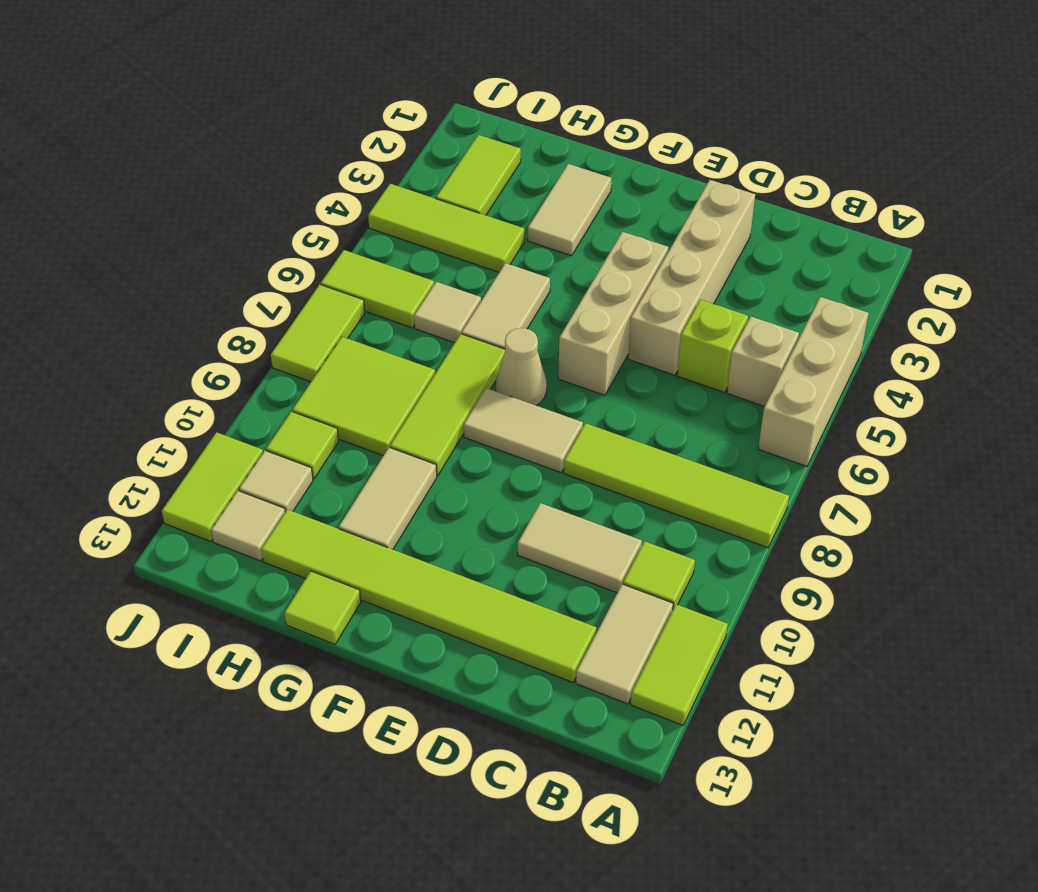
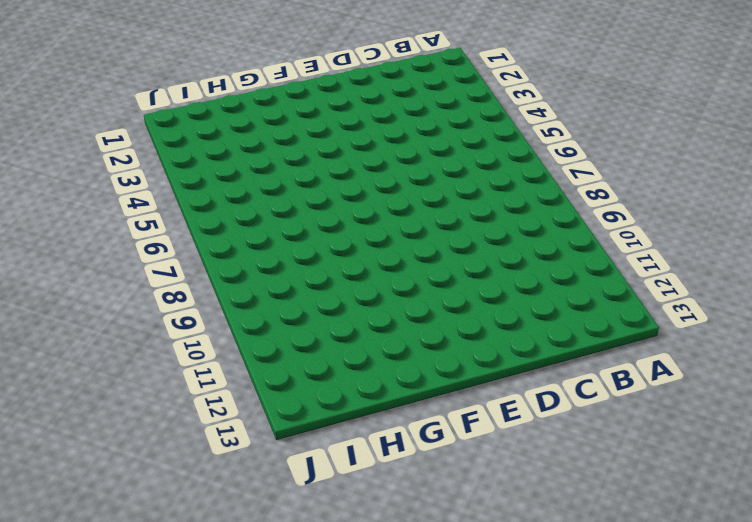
none -> tan 1x3 brick [758,297,868,466]
none -> lime 1x4 tile [564,423,789,548]
none -> lime 1x2 tile [631,604,728,725]

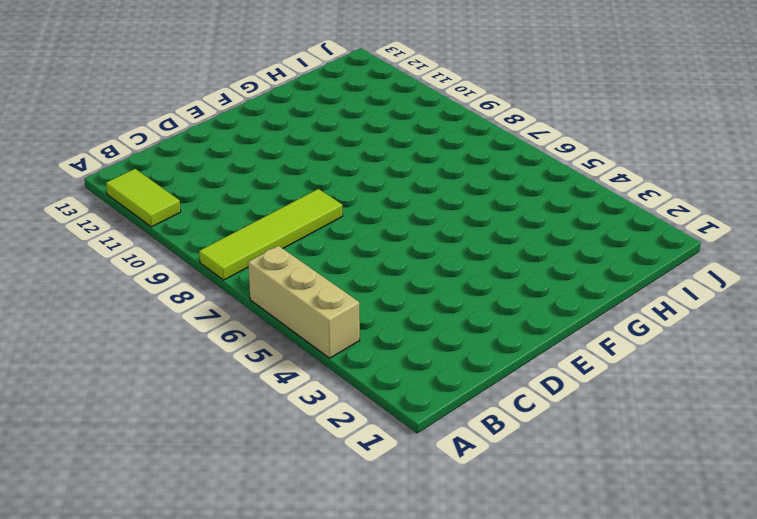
none -> tan 1x1 brick [727,317,799,406]
none -> lime 1x1 tile [623,541,695,609]
none -> tan 1x2 tile [576,584,673,704]

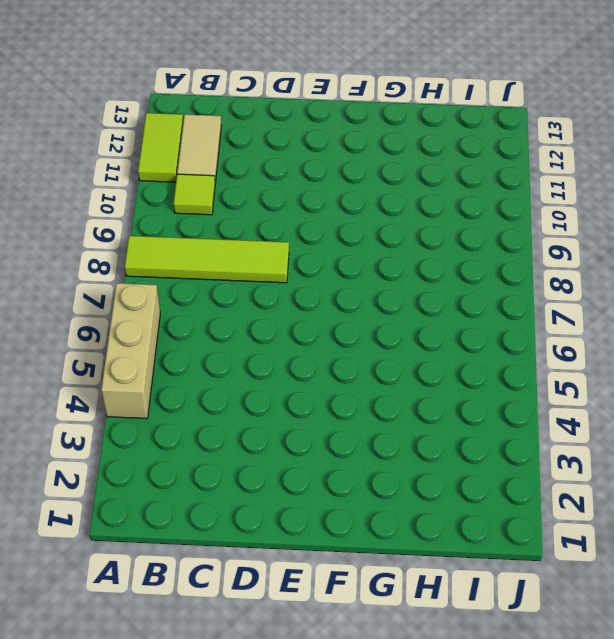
none -> tan 1x1 brick [727,317,799,406]
none -> lime 1x1 brick [677,300,748,392]
none -> tan 1x2 tile [518,503,642,593]

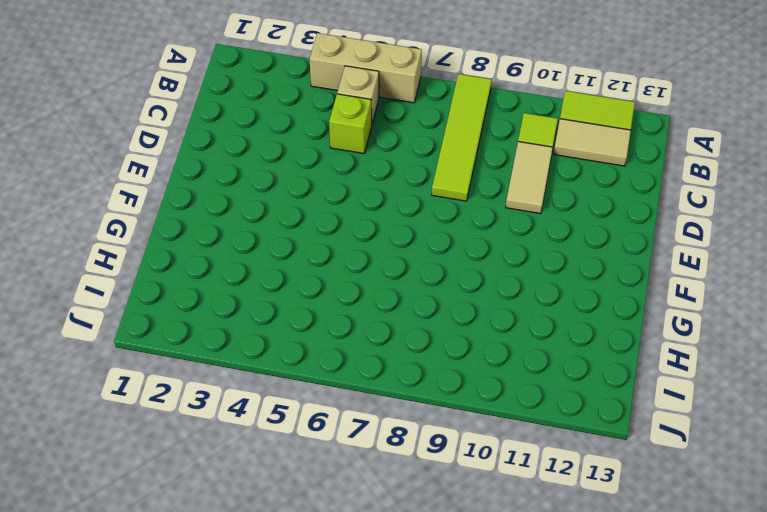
none -> lime 1x6 tile [261,509,596,682]
none -> tan 1x4 brick [628,180,755,375]
none -> tan 1x3 brick [558,232,668,395]

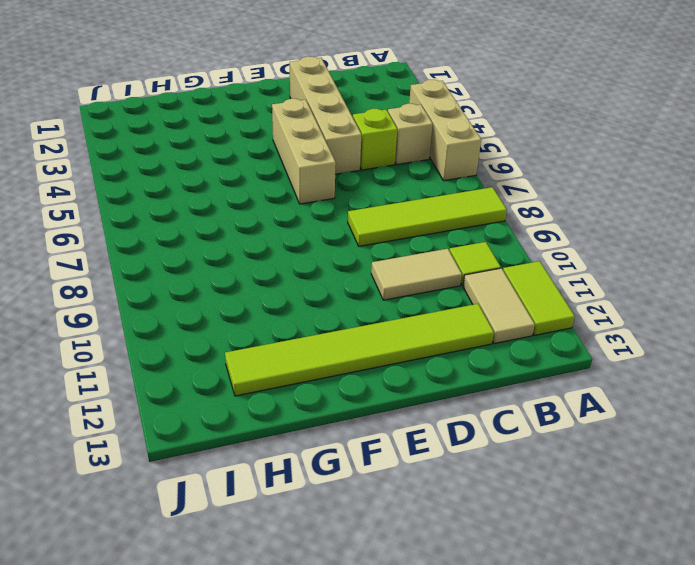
none -> tan 1x2 tile [464,388,583,472]
none -> tan 1x1 cone [496,328,547,405]
none -> tan 1x2 tile [528,164,611,256]

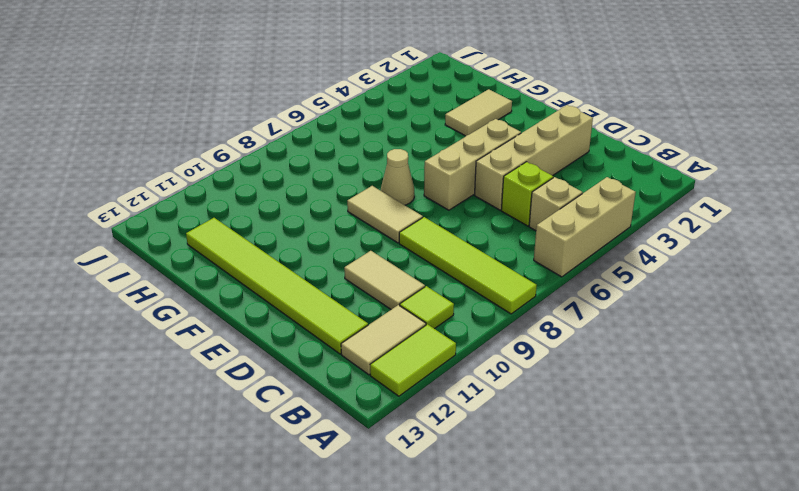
none -> tan 1x2 tile [462,263,550,349]
none -> lime 1x3 tile [390,334,505,476]
none -> tan 1x2 tile [339,447,437,549]

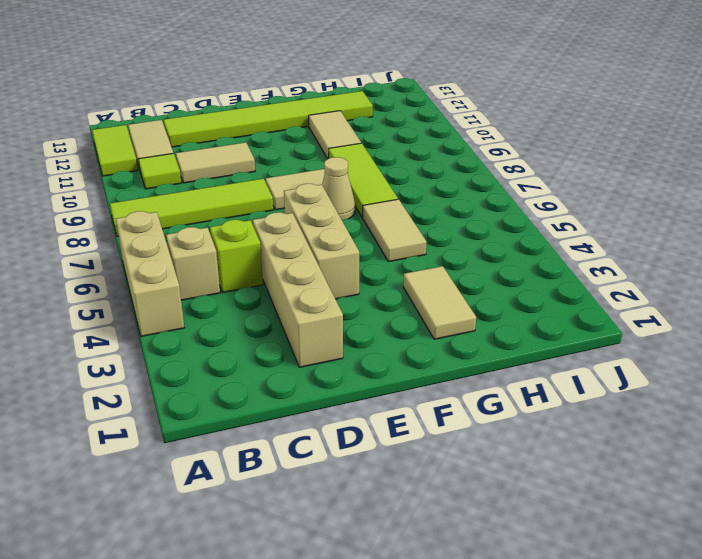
none -> lime 1x1 tile [284,571,361,644]
none -> lime 1x3 tile [368,184,524,272]
none -> tan 1x1 tile [414,282,481,343]

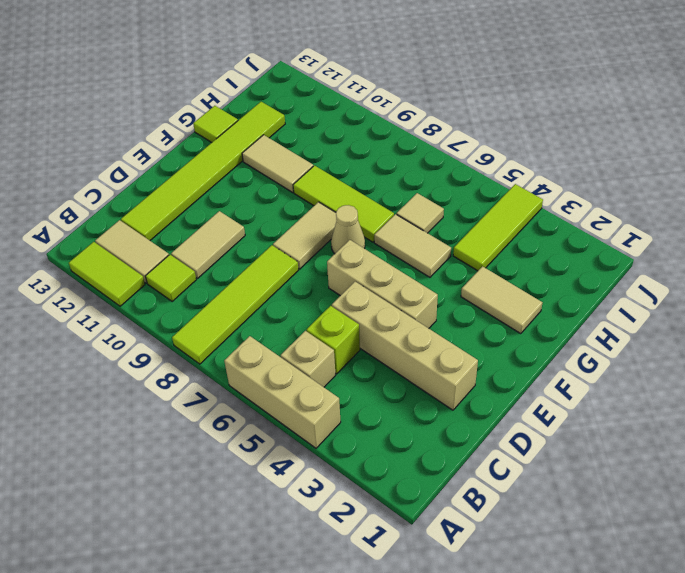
none -> lime 2x2 tile [292,337,435,456]
none -> lime 1x2 tile [436,135,521,215]
none -> lime 1x2 tile [321,250,434,328]

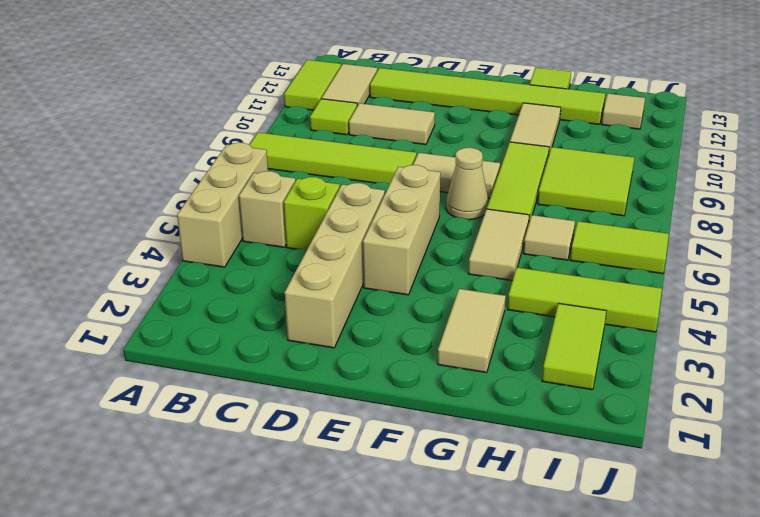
none -> lime 1x1 tile [266,411,339,479]
none -> tan 1x1 tile [239,451,313,512]
none -> lime 1x2 tile [271,285,365,382]

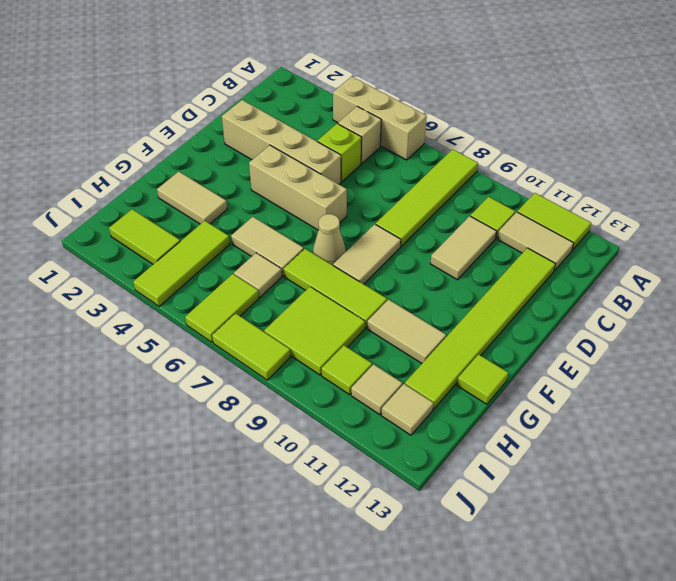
none -> lime 1x2 tile [162,432,263,542]

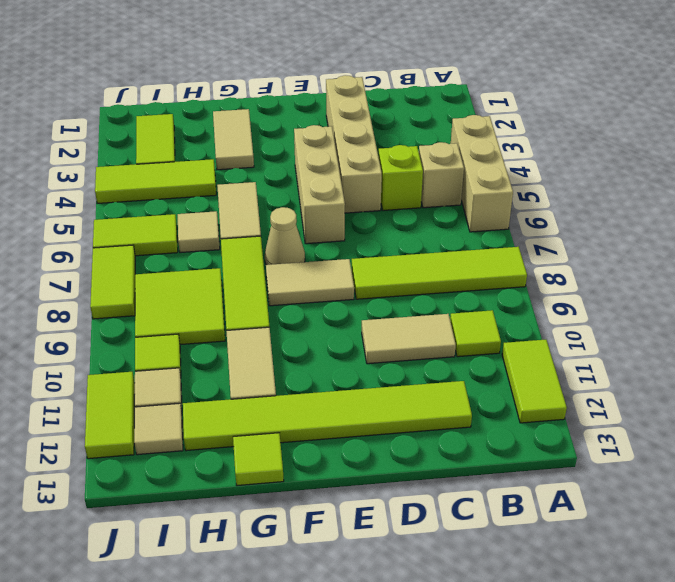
none -> tan 1x2 tile [576,584,673,704]

